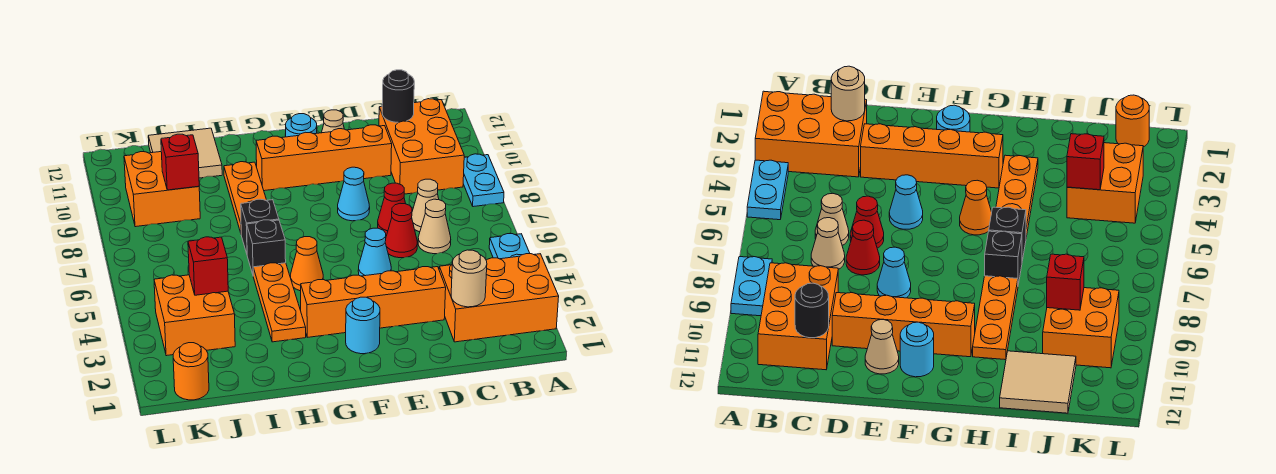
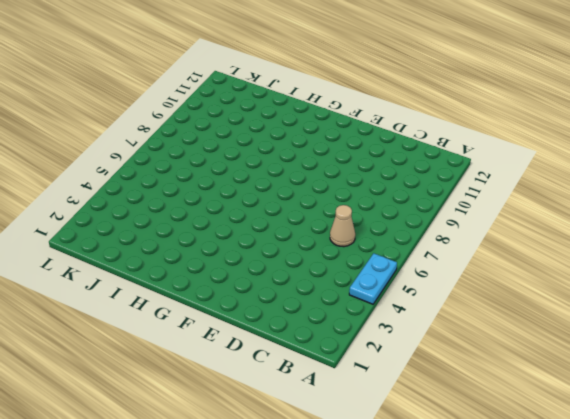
none -> orange 2x3 brick [439,254,559,342]
none -> cyan 1x2 plate [463,154,504,207]
none -> orange 2x3 brick [379,99,464,194]

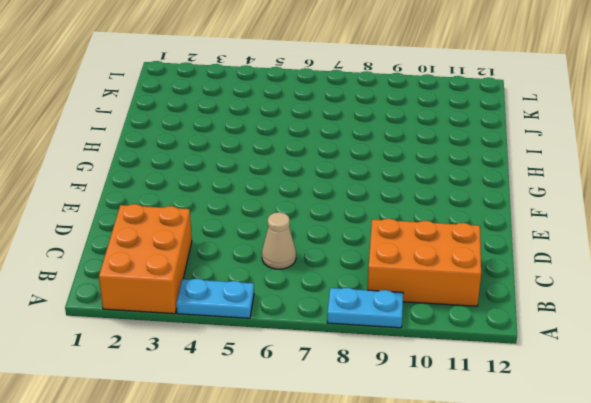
none -> tan 1x1 cone [412,179,439,232]
none -> orange 1x4 brick [301,267,446,337]
none -> red 1x1 cone [385,203,417,258]

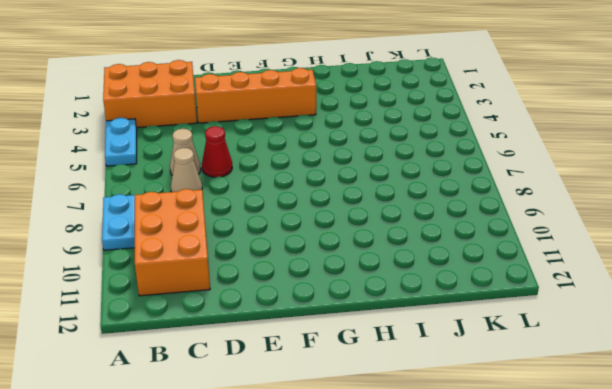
none -> red 1x1 cone [378,183,406,236]
none -> orange 1x4 brick [256,125,392,191]
none -> cyan 1x1 cone [358,228,391,276]

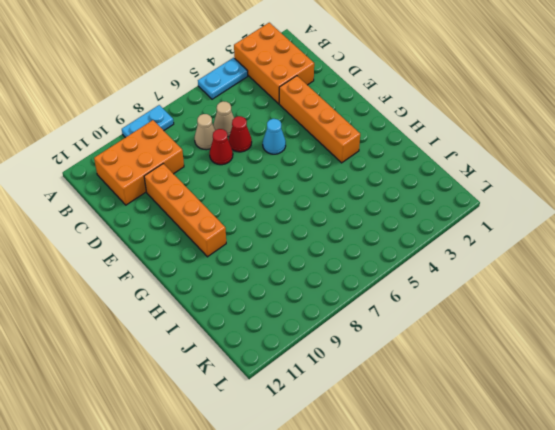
none -> cyan 1x1 cone [338,167,370,221]
none -> tan 1x1 cone [322,110,344,133]
none -> cyan 1x1 round brick [346,297,380,354]

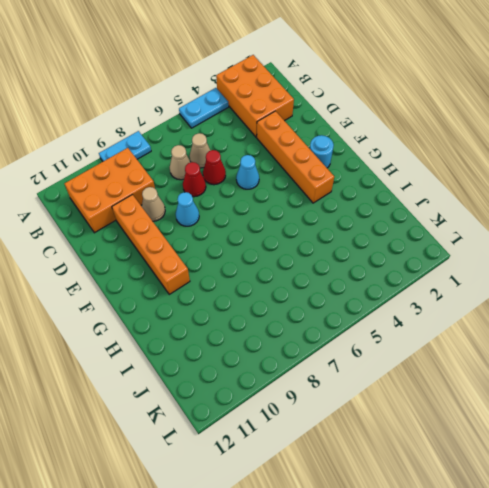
tan 1x1 cone [142,187,165,221] -> tan 1x1 cone moved to [322,110,344,133]
none -> cyan 1x1 round brick [285,114,317,137]
none -> orange 1x1 cone [290,237,323,291]
none -> orange 1x3 plate [253,263,306,342]

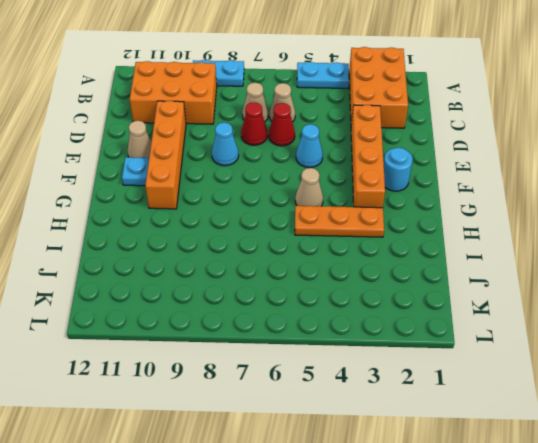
cyan 1x1 plate [122,157,149,186] -> cyan 1x1 round brick [285,114,317,137]
tan 1x1 cone [295,168,323,206] -> orange 1x1 cone [290,237,323,291]
none -> black 1x1 brick [247,220,286,274]
none -> black 1x1 brick [241,199,279,253]
none -> orange 1x3 plate [224,162,266,233]

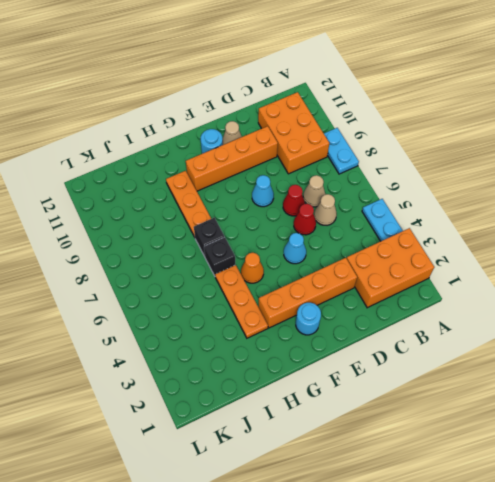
none -> tan 2x2 tile [148,128,222,178]
none -> orange 2x2 brick [154,275,235,356]
none -> orange 2x2 brick [124,151,200,227]

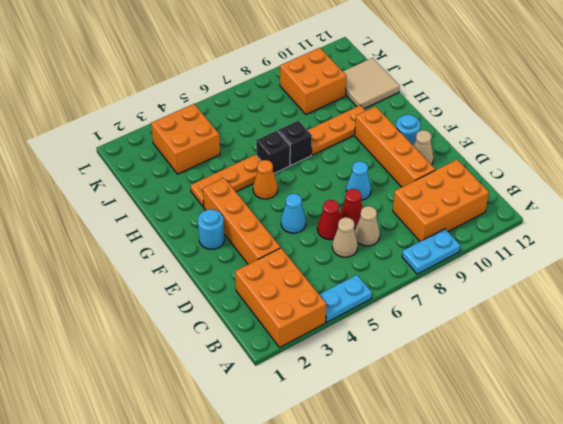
none -> orange 1x1 round brick [173,343,209,400]
none -> tan 1x1 round brick [451,250,487,307]
none -> black 1x1 round brick [382,70,414,122]

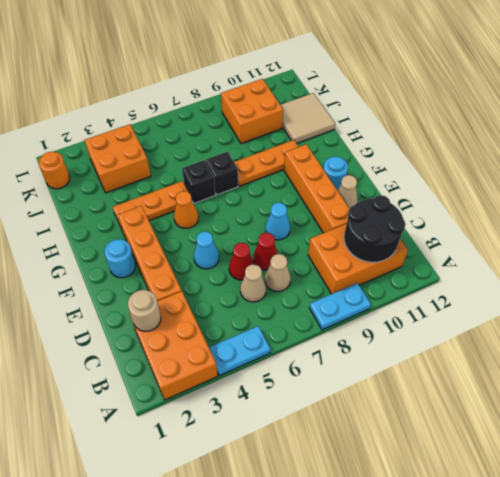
black 2x2 round brick [344,195,406,262] -> black 1x1 round brick [382,70,414,122]
none -> red 1x1 brick [188,237,228,295]
none -> red 1x1 brick [161,134,199,190]

